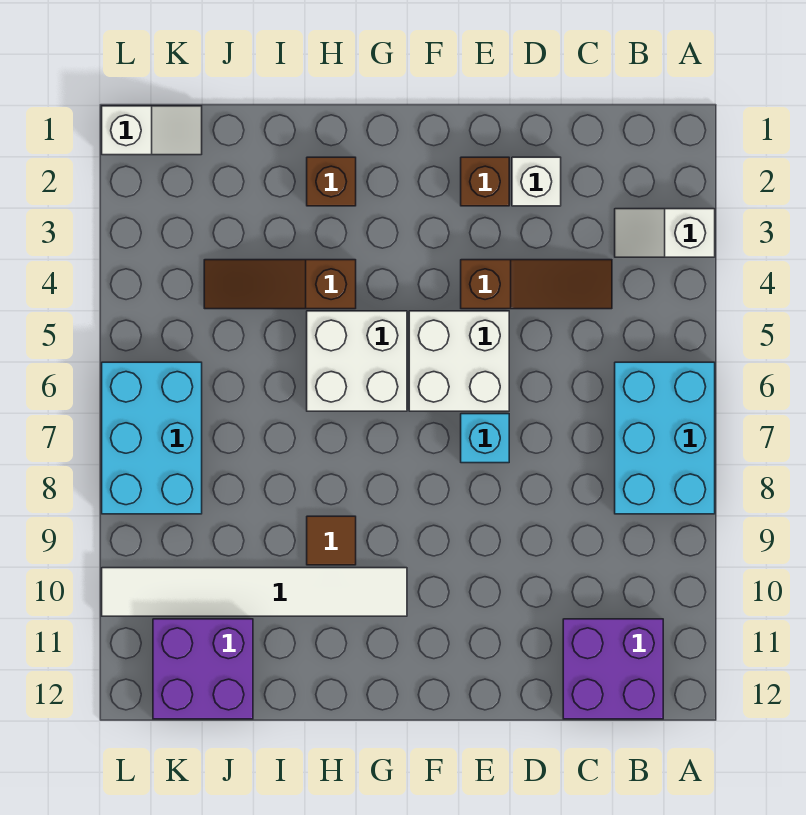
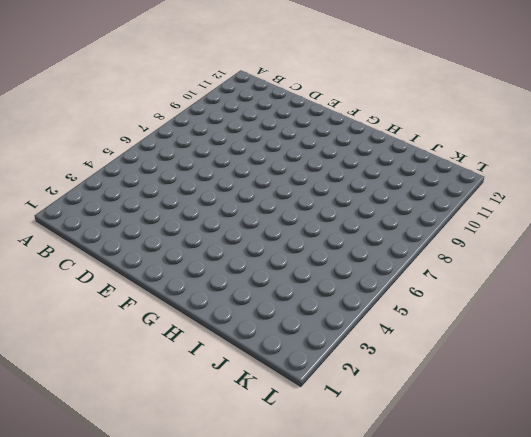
none -> white 1x2 slope [615,209,715,257]
none -> cyan 2x3 brick [615,362,715,514]
none -> purple 2x2 brick [563,619,663,719]

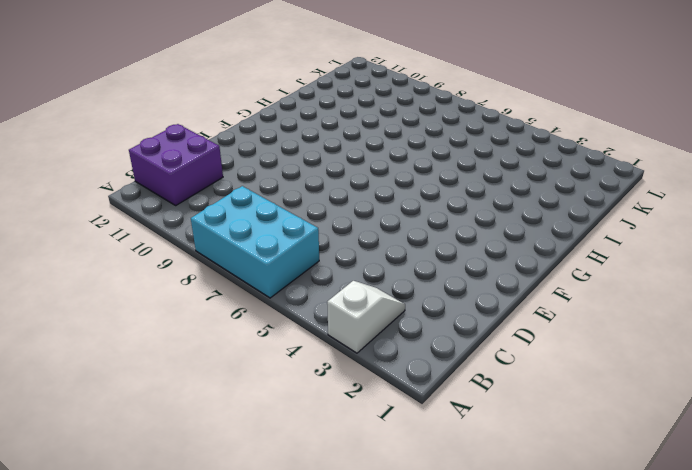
none -> brown 1x3 slope [461,260,612,309]
none -> white 1x1 brick [512,157,561,206]
none -> brown 1x1 brick [461,157,509,206]

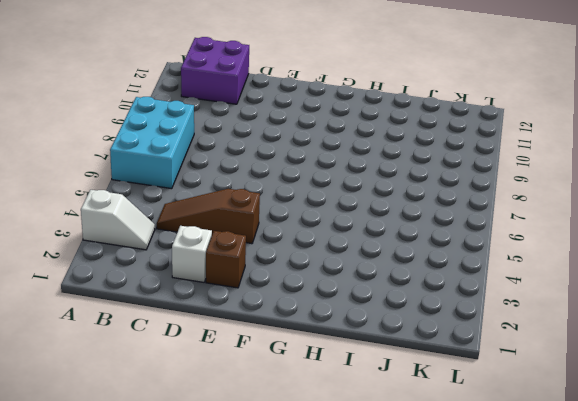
none -> white 2x2 brick [409,311,509,411]
none -> cyan 1x1 brick [461,414,509,463]
none -> white 2x2 brick [307,311,407,411]

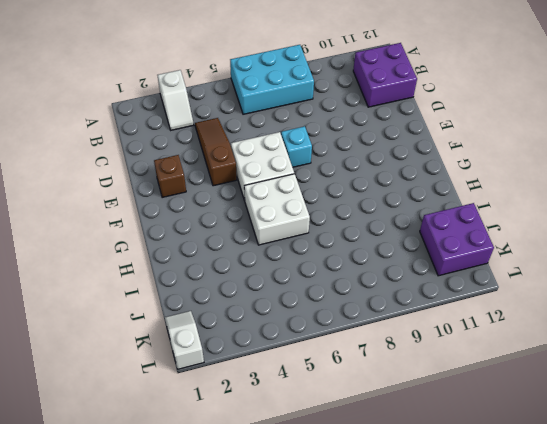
none -> white 1x1 brick [512,157,561,206]
none -> white 1x6 tile [102,568,407,616]
none -> brown 1x1 brick [307,157,356,206]

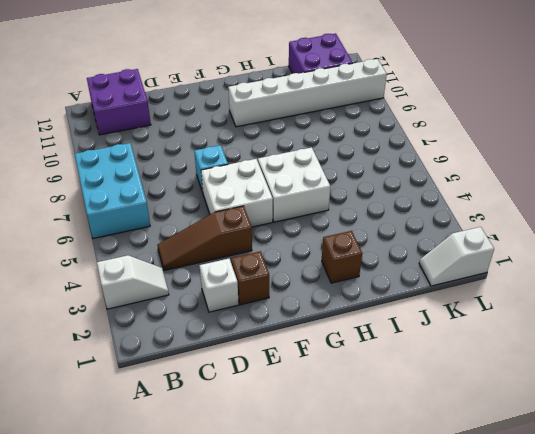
white 1x6 brick [228,59,387,127] -> white 1x6 tile [102,568,407,616]
none -> brown 1x3 slope [204,260,356,309]
none -> brown 1x1 tile [307,516,356,565]
none -> cyan 2x3 brick [102,362,202,514]

